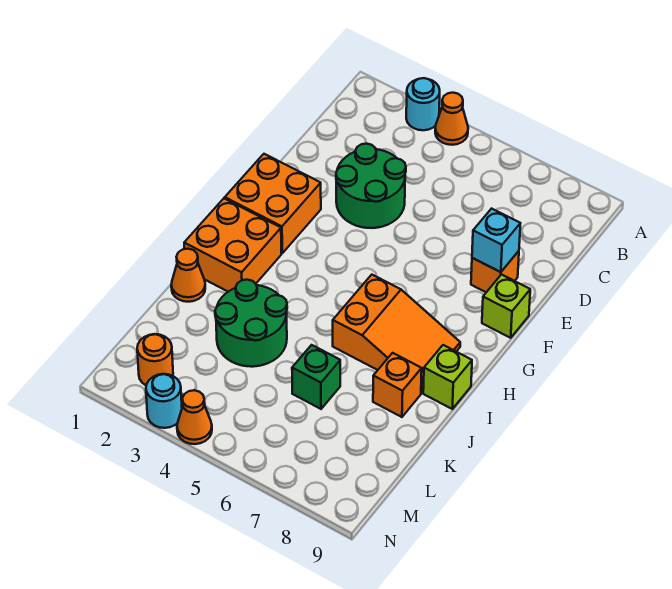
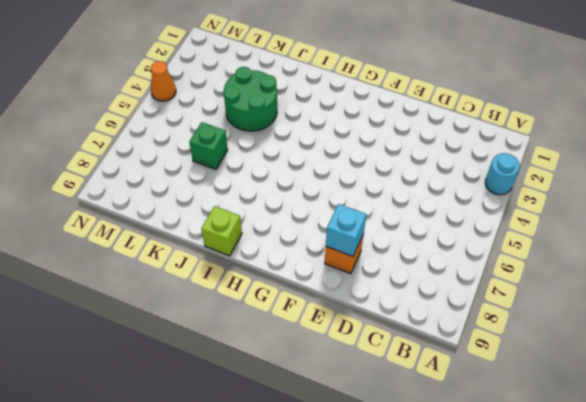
none -> orange 1x1 cone [435,93,468,145]
none -> green 2x2 round brick [336,144,406,228]
none -> orange 2x2 brick [225,154,321,253]

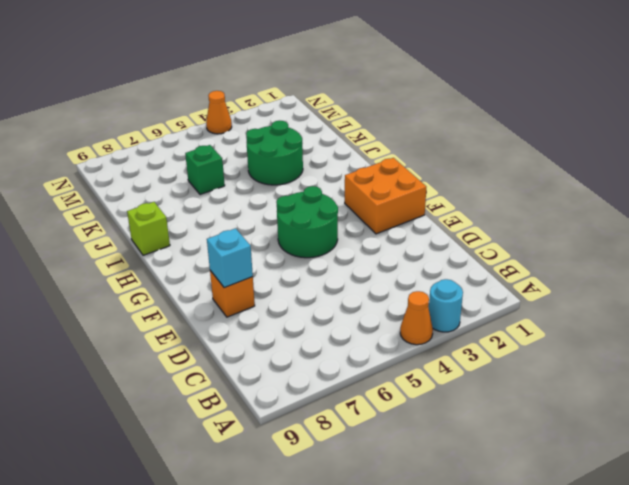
green 2x2 round brick [276,186,338,258] -> green 2x2 round brick moved to [336,144,406,228]
none -> lime 1x1 brick [482,275,530,338]
none -> orange 2x2 brick [184,198,281,292]
none -> orange 2x3 slope [333,275,460,393]

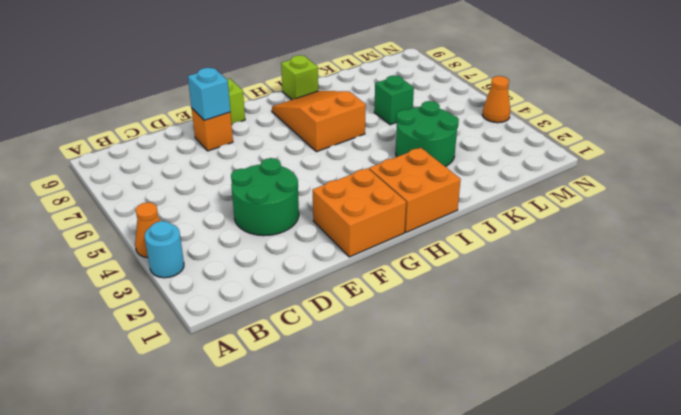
none -> orange 1x1 cone [171,249,205,302]
none -> orange 1x1 brick [373,353,422,417]
none -> orange 1x1 round brick [137,334,173,385]

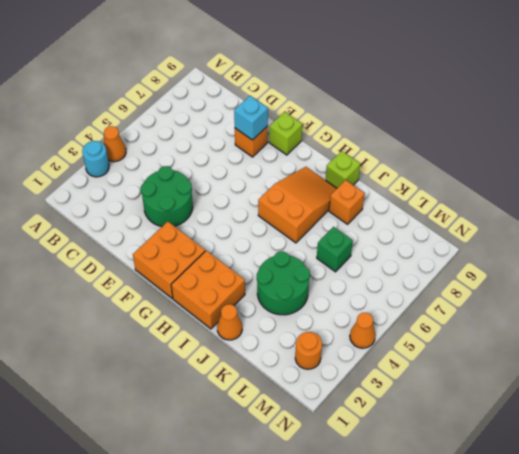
none -> cyan 1x1 round brick [146,374,182,428]

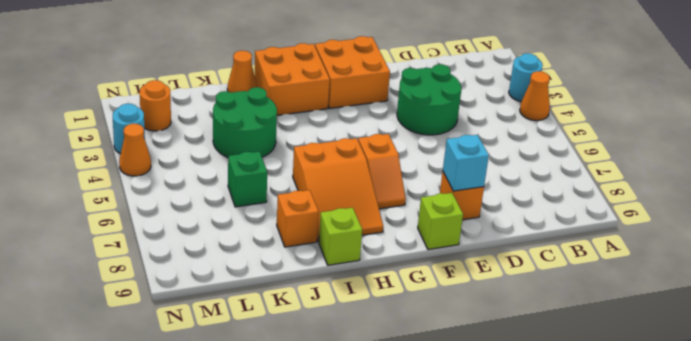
orange 1x2 slope [358,134,406,209] -> none

